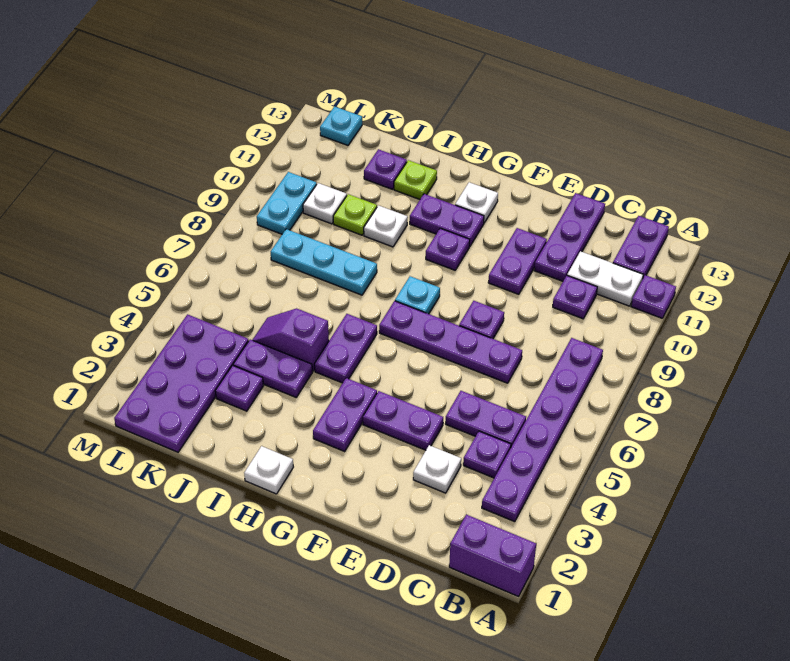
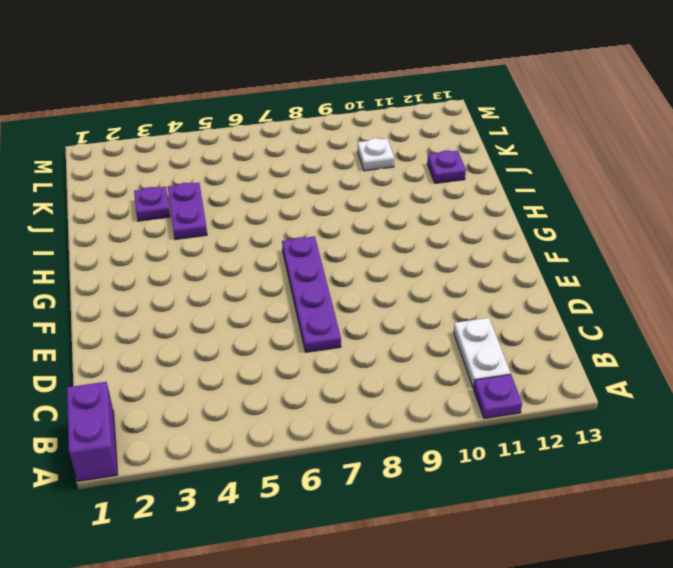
none -> purple 1x6 plate [482,338,603,522]
none -> purple 1x2 plate [613,216,669,277]
none -> purple 1x1 plate [463,431,511,478]
none -> purple 1x2 plate [445,391,526,447]

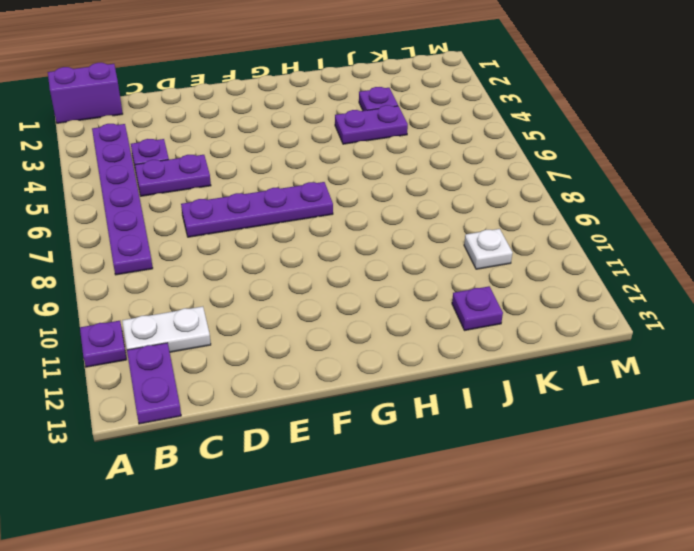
none -> purple 1x1 plate [553,276,597,319]
none -> white 1x1 plate [413,445,461,493]
none -> purple 1x3 plate [534,193,605,281]
none -> purple 1x2 plate [363,391,443,450]

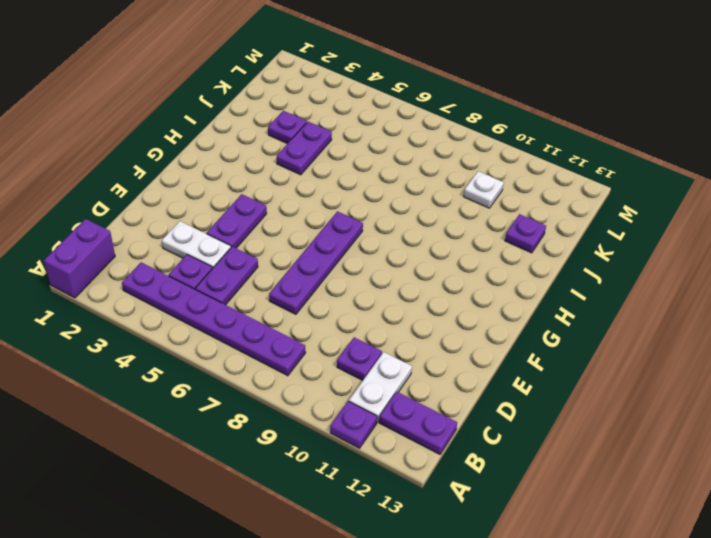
white 1x2 plate [162,221,231,269] -> white 1x1 plate [413,445,461,493]
none -> purple 1x3 plate [534,193,605,281]
none -> purple 1x1 plate [459,301,504,339]
none -> purple 1x2 plate [488,228,547,294]
none -> purple 1x2 plate [313,378,377,451]

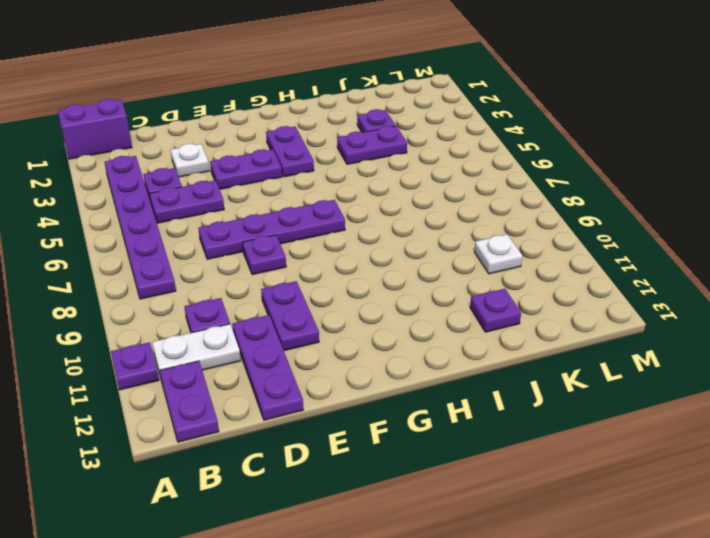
none -> cyan 1x1 plate [395,276,440,314]
none -> purple 1x1 plate [426,228,470,270]
none -> purple 1x2 plate [410,194,484,247]
none -> white 1x1 plate [455,182,498,223]

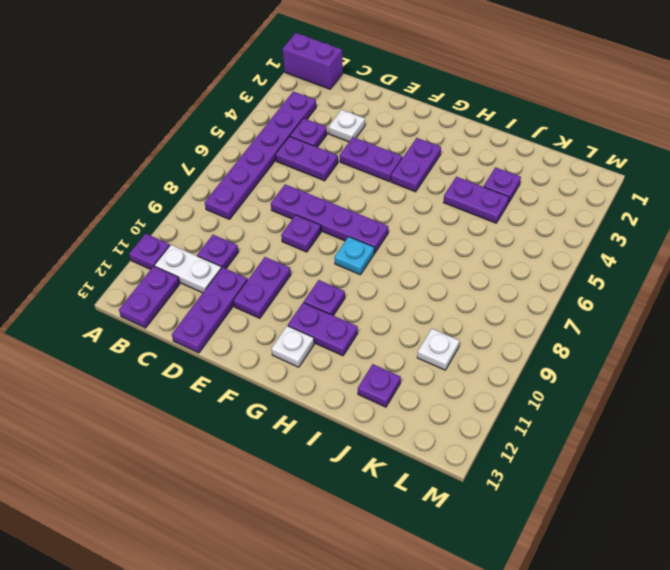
none -> white 1x1 plate [244,446,293,494]
none -> purple 1x2 plate [314,314,377,383]
none -> purple 1x2 slope [253,309,329,371]
none -> cyan 1x3 plate [271,229,377,295]

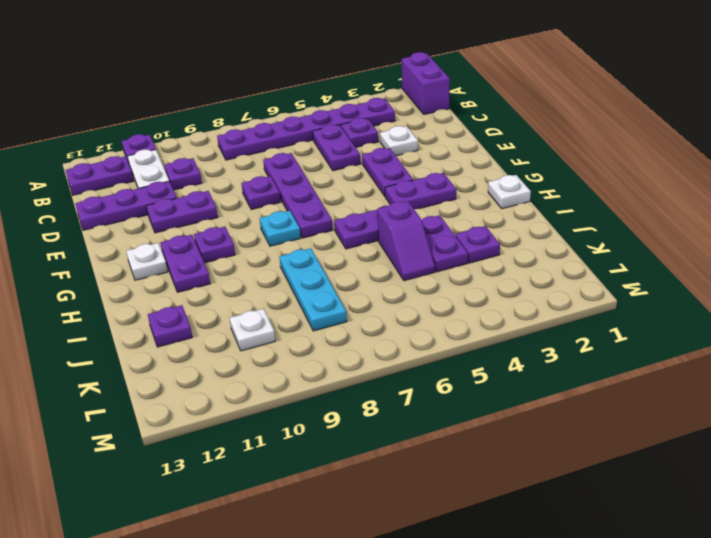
none -> white 1x1 plate [364,205,408,247]
none -> lime 1x1 plate [394,160,437,199]
none -> lime 1x1 plate [333,194,377,235]
none -> purple 2x4 plate [114,314,249,452]

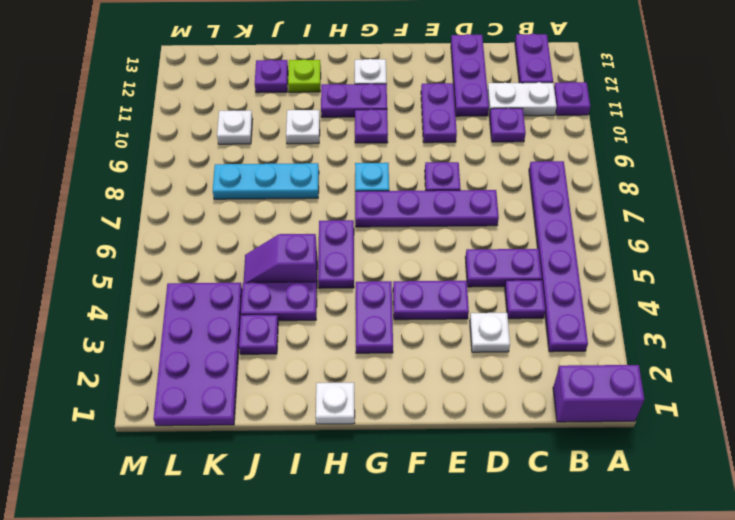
none -> lime 1x1 plate [333,194,377,235]
none -> cyan 1x2 plate [257,172,317,234]
none -> cyan 1x1 plate [320,107,362,145]

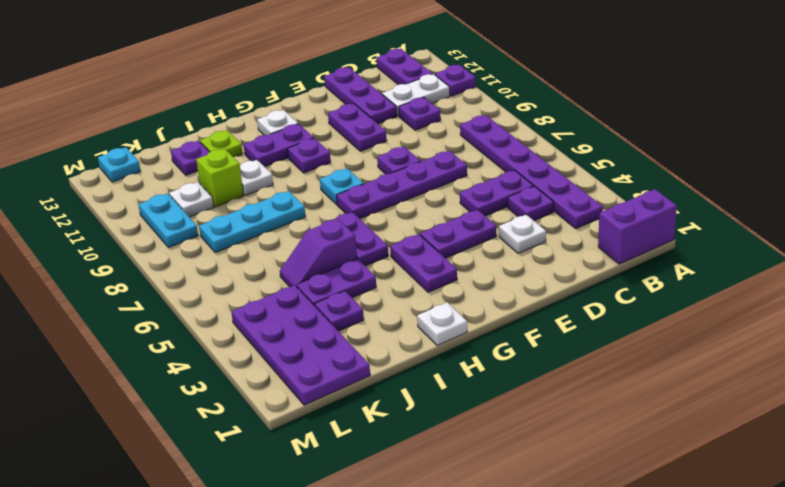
lime 1x1 brick [196,149,244,207] -> lime 1x1 plate [333,194,377,235]

